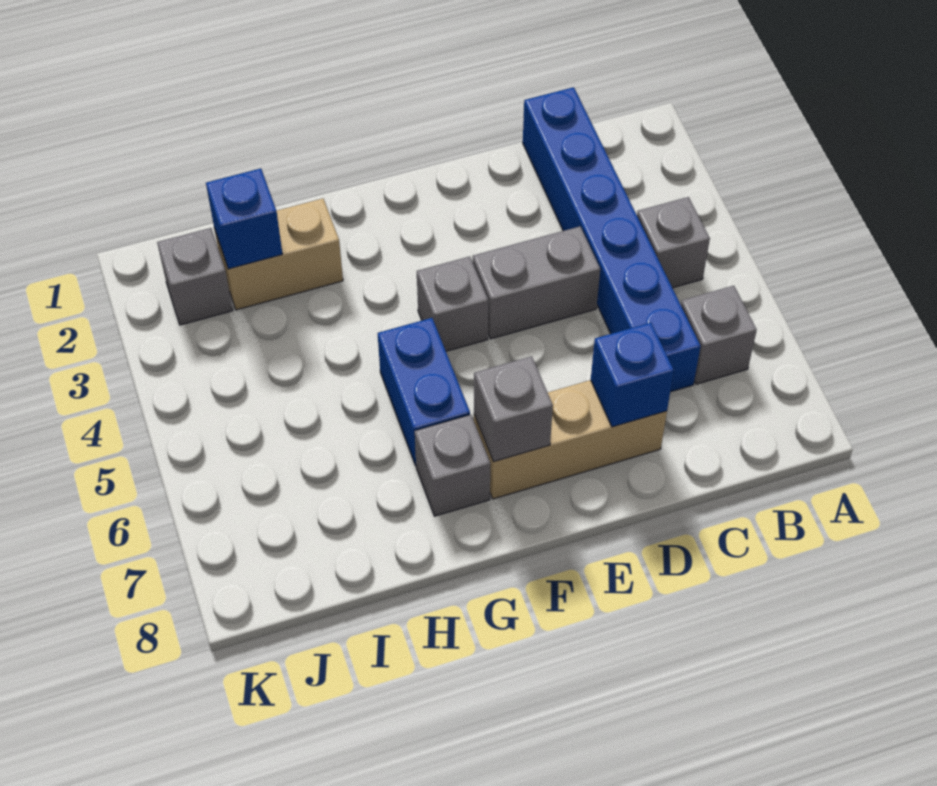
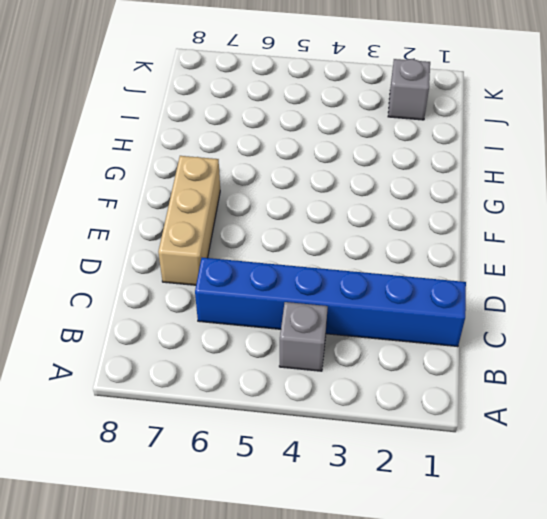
none -> grey 1x1 brick [681,286,757,384]
none -> grey 1x2 brick [473,227,600,339]
none -> grey 1x1 brick [417,256,488,351]

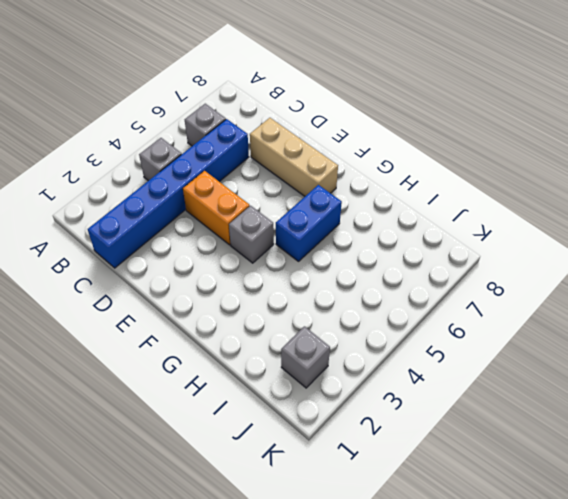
orange 1x2 brick [183,171,250,245] -> grey 1x2 brick [473,227,600,339]
none -> grey 1x1 brick [415,415,491,516]
none -> tan 1x2 brick [214,199,343,310]
none -> blue 1x1 brick [591,323,674,427]

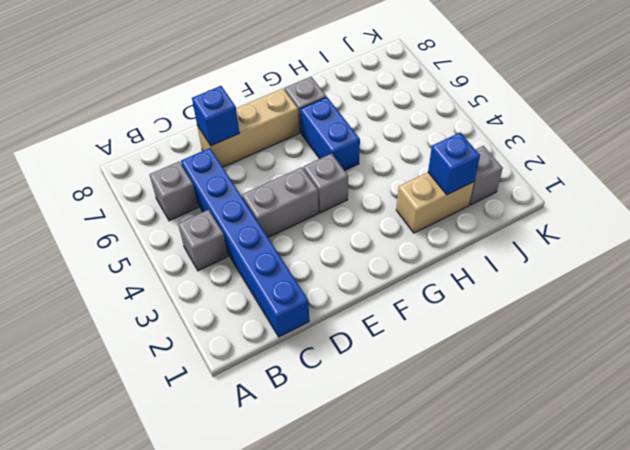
none -> grey 1x1 brick [474,356,553,462]

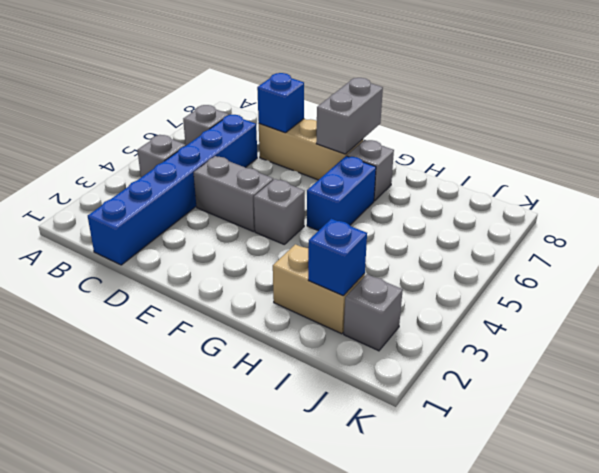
grey 1x2 brick [316,78,383,154] -> grey 1x1 brick [474,356,553,462]

